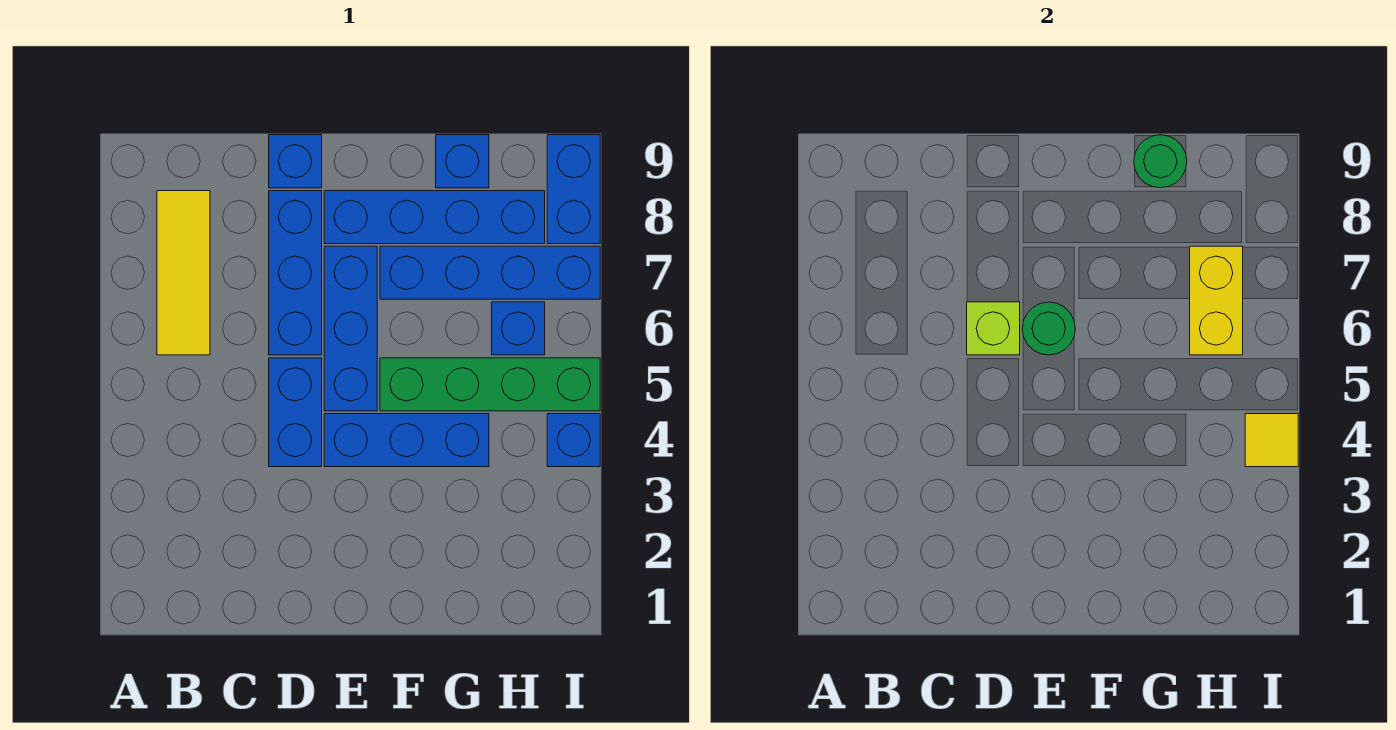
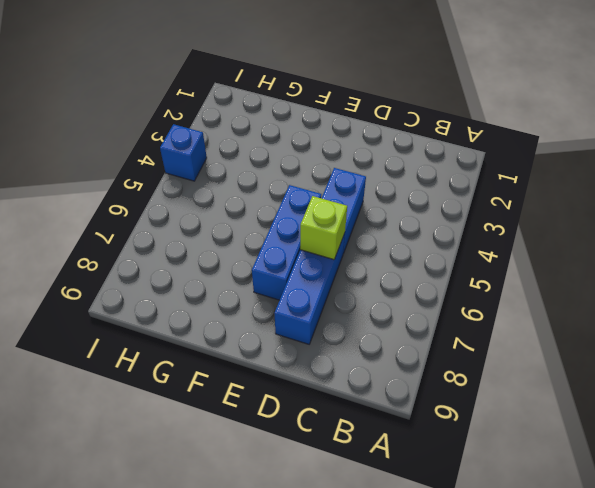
none -> yellow 1x3 tile [157,191,210,355]
none -> blue 1x1 brick [269,135,322,188]
none -> blue 1x3 brick [324,414,489,467]

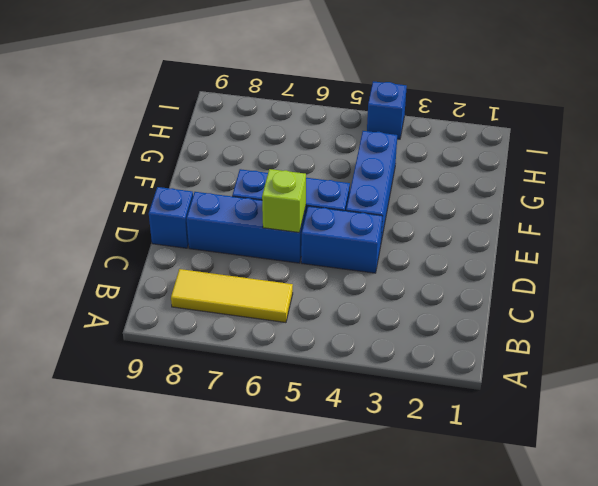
none -> blue 1x4 brick [324,191,545,244]
none -> green 1x4 brick [380,358,600,411]
none -> blue 1x4 brick [380,246,600,299]

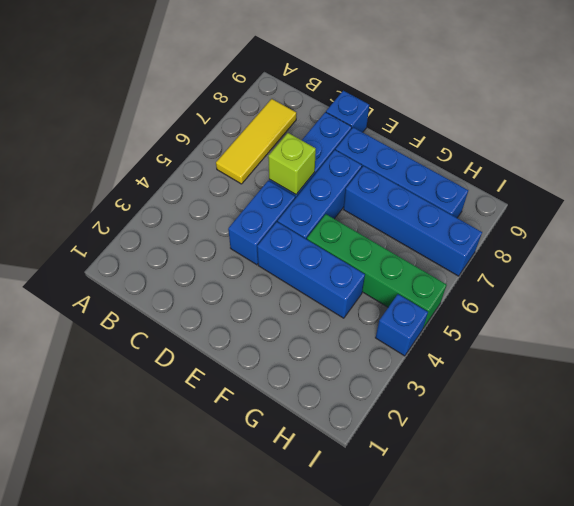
none -> blue 1x1 brick [436,135,489,188]
none -> blue 1x1 brick [492,302,545,355]
none -> blue 1x2 brick [547,135,600,244]

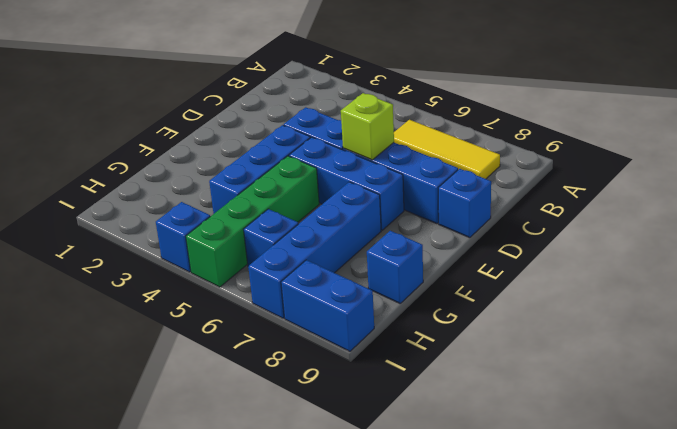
none -> blue 1x4 brick [324,191,545,244]
none -> green 1x1 round brick [1022,302,1075,355]
none -> green 1x1 round brick [1134,135,1187,188]

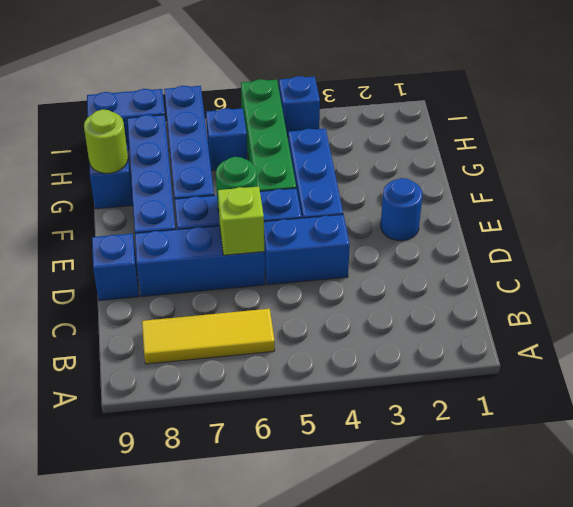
blue 1x1 round brick [381,178,422,241] -> none
lime 1x1 round brick [84,109,128,173] -> green 1x1 round brick [1134,135,1187,188]
none -> yellow 1x2 brick [1190,246,1243,355]
none -> yellow 1x1 tile [1245,414,1298,467]

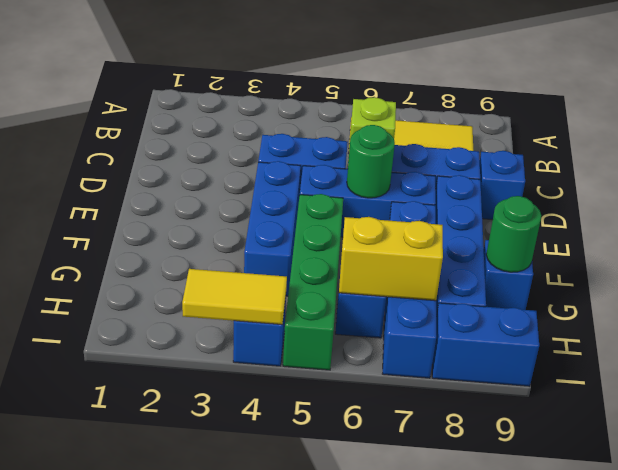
yellow 1x2 tile [182,269,287,324] -> yellow 1x1 tile [1245,414,1298,467]

